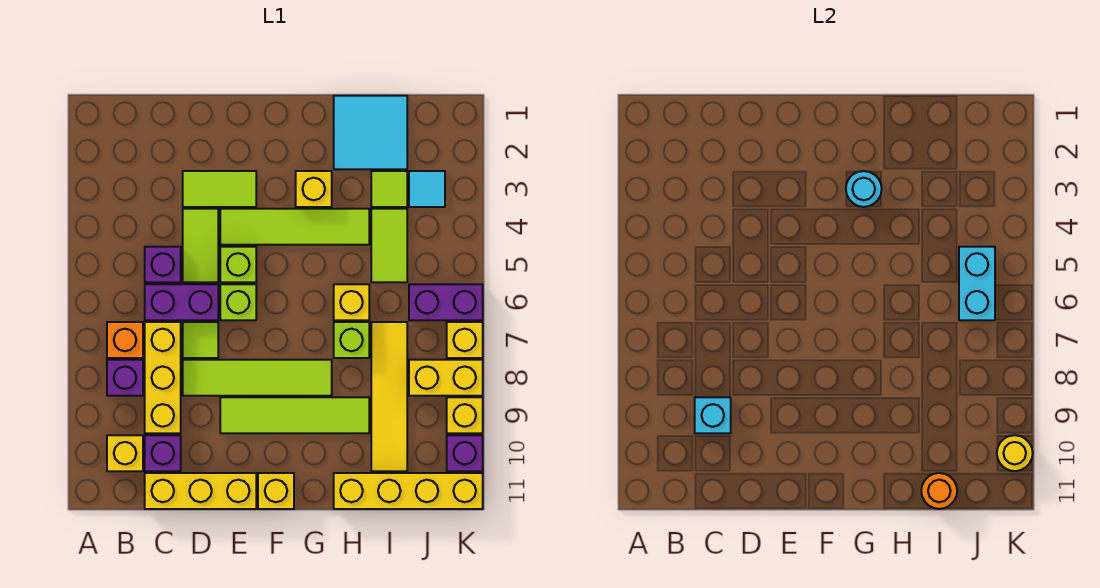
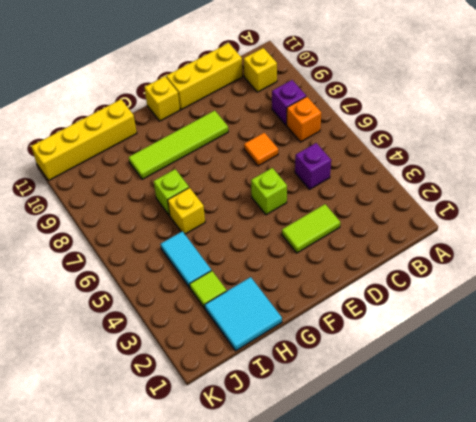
orange 1x1 tile [244,133,278,166] -> lime 1x1 tile [183,322,218,358]
cyan 1x2 tile [160,231,211,288] -> lime 1x2 tile [371,209,407,282]
none -> purple 1x2 brick [145,284,218,320]
none -> yellow 1x3 brick [145,322,181,433]
none -> purple 1x1 brick [145,435,181,471]
none -> lime 1x2 tile [183,209,218,282]

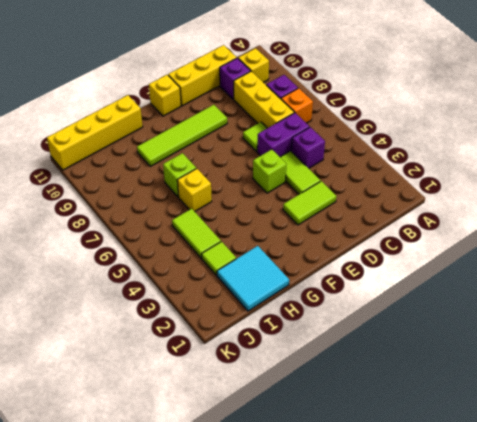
none -> lime 1x4 tile [183,360,332,396]
none -> lime 1x4 tile [220,209,369,245]
none -> lime 1x1 brick [220,284,256,320]
none -> yellow 1x1 brick [296,171,332,207]

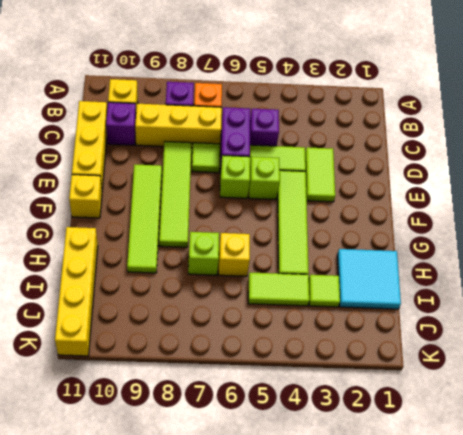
none -> yellow 1x1 brick [296,171,332,207]
none -> yellow 1x4 tile [371,322,407,471]
none -> cyan 1x1 tile [409,171,445,207]
none -> purple 1x2 brick [409,284,483,320]

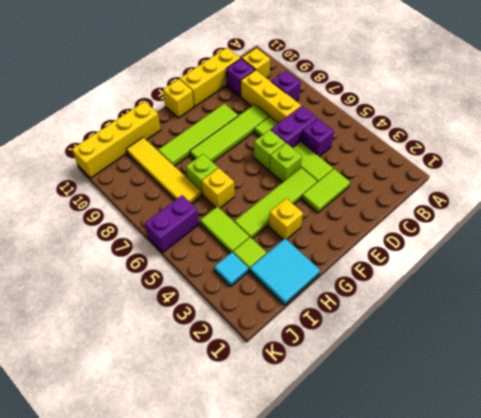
none -> orange 1x1 brick [107,322,143,358]
none -> yellow 1x2 brick [409,360,483,396]
none -> yellow 1x1 brick [447,322,483,358]
none -> yellow 1x1 brick [447,397,483,433]

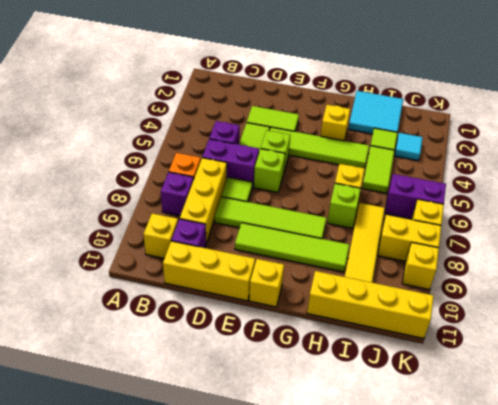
none -> purple 1x1 brick [447,435,483,471]
none -> cyan 1x1 brick [695,397,731,433]
none -> cyan 1x1 round brick [846,171,882,207]
none -> orange 1x1 round brick [921,473,957,509]

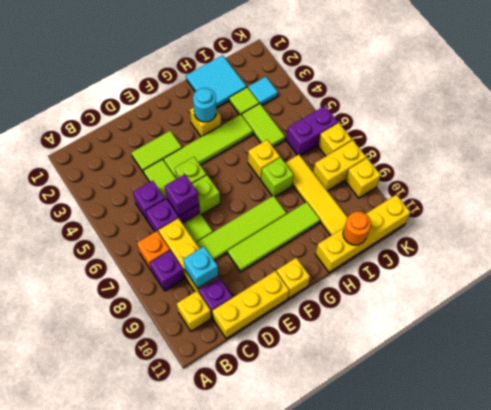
purple 1x1 brick [165,174,199,216] -> purple 1x1 brick moved to [447,435,483,471]
none -> cyan 1x2 brick [959,247,995,320]
none -> yellow 1x1 round brick [997,435,1033,471]

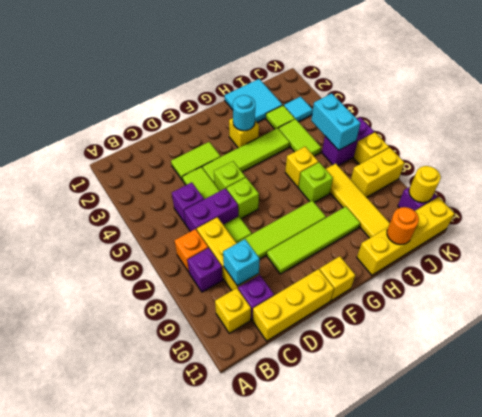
none -> yellow 1x1 brick [447,397,483,433]

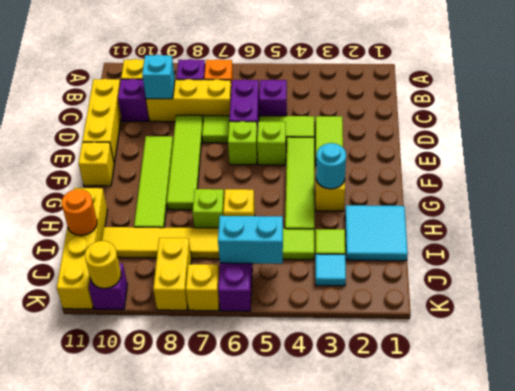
none -> yellow 1x1 brick [447,397,483,433]

